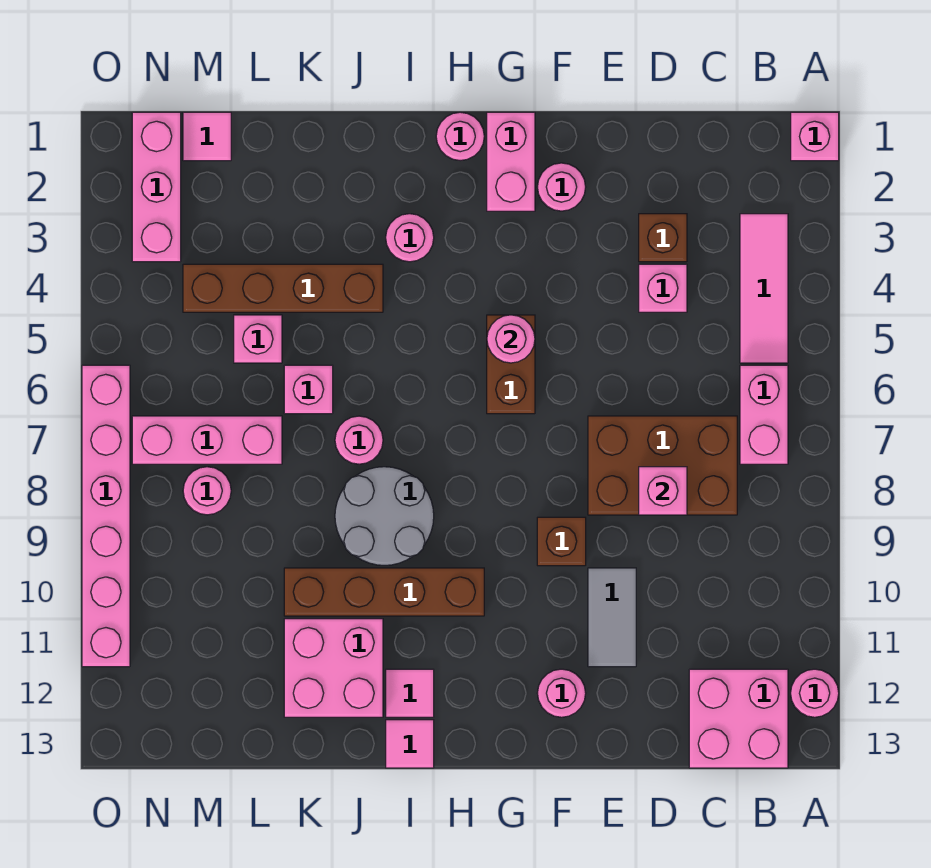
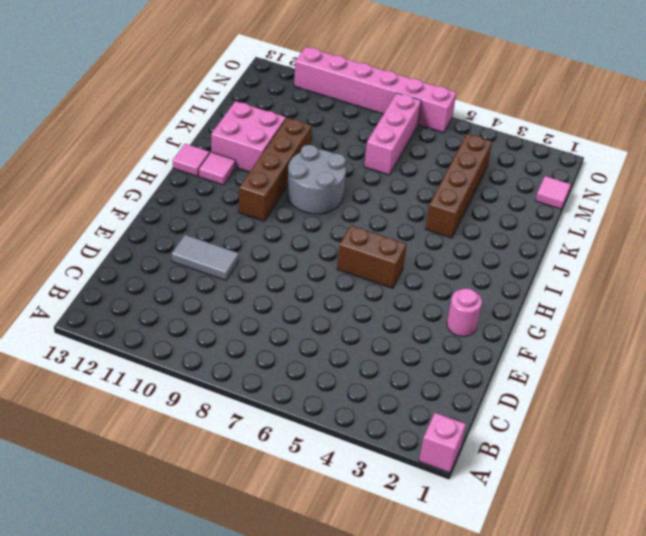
none -> pink 1x1 round brick [791,669,839,717]
none -> pink 1x3 tile [740,214,788,363]
none -> pink 1x2 brick [740,365,788,464]
none -> pink 2x2 brick [689,669,788,768]

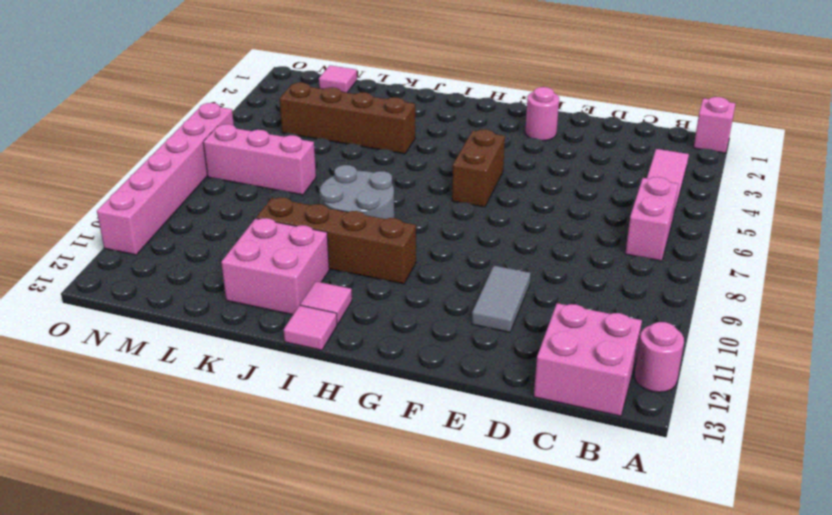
none -> brown 2x3 brick [588,416,737,515]
none -> brown 1x1 brick [639,214,687,262]
none -> pink 1x1 brick [639,264,687,312]
none -> brown 1x1 brick [537,517,586,566]

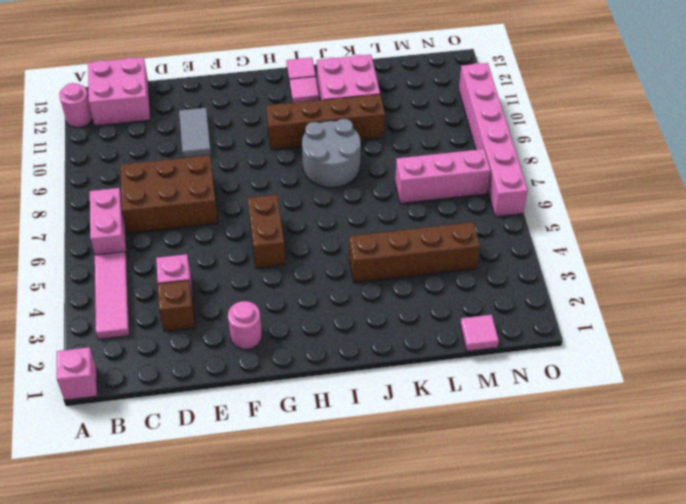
none -> brown 1x1 brick [537,517,586,566]
none -> pink 1x1 round brick [537,669,586,717]
none -> pink 1x2 brick [487,112,535,211]
none -> pink 1x1 round brick [436,112,484,161]

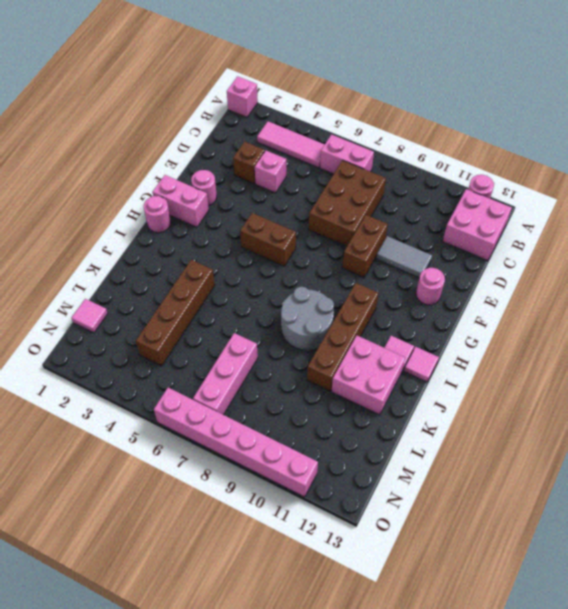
brown 1x2 brick [342,215,388,277] -> brown 1x1 brick [537,517,586,566]
none -> pink 1x1 round brick [386,214,434,262]
none -> pink 1x1 round brick [335,416,383,464]
none -> pink 1x1 brick [284,365,333,414]
none -> pink 1x1 brick [234,315,282,363]

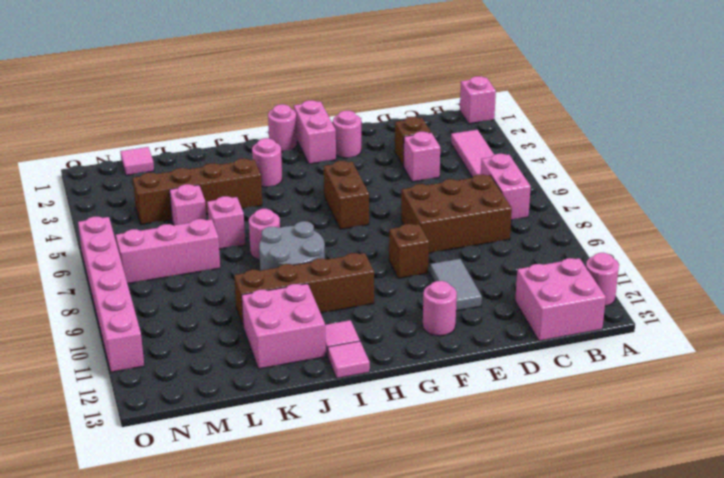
none -> pink 1x1 round brick [183,467,231,515]
none -> pink 1x3 brick [132,112,181,262]
none -> pink 1x1 brick [639,467,687,515]
none -> pink 1x1 round brick [487,315,535,363]

